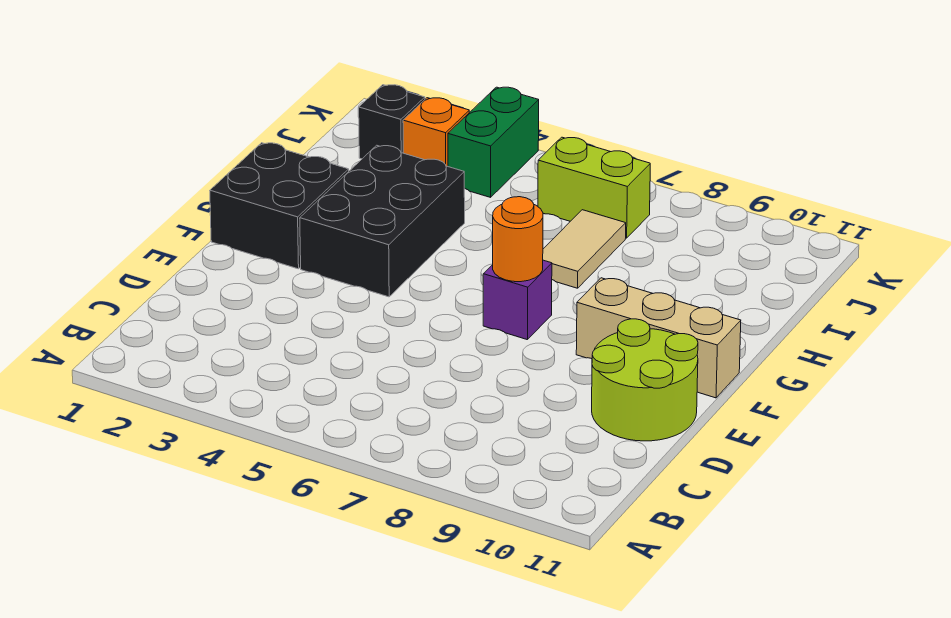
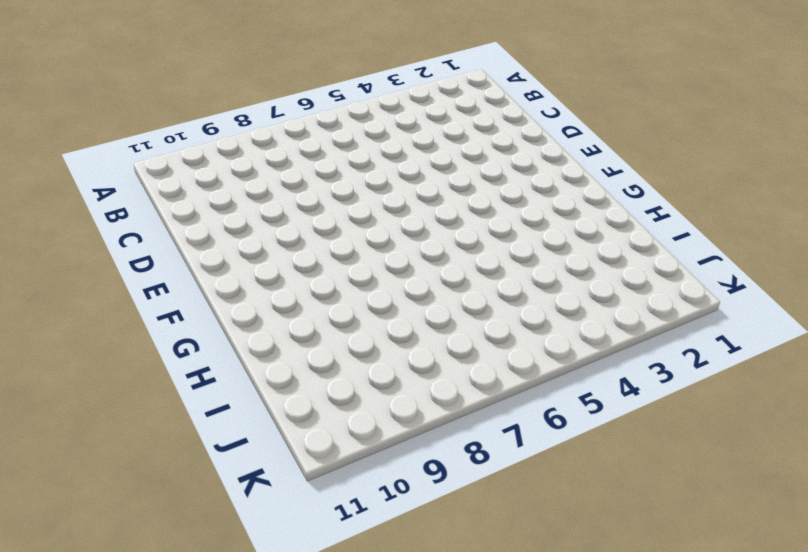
none -> lime 2x2 round brick [592,319,698,441]
none -> black 2x2 brick [210,143,349,269]

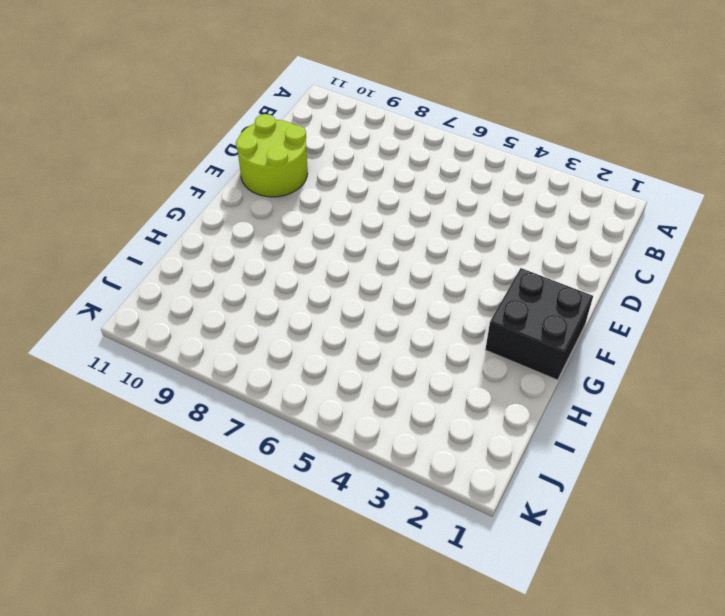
none -> black 2x3 brick [300,145,465,297]
none -> purple 1x1 brick [483,260,552,340]

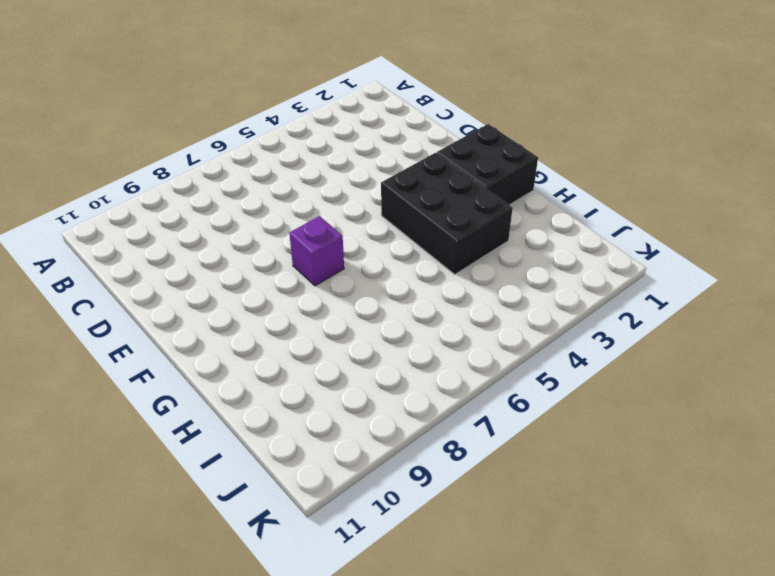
none -> lime 2x2 round brick [592,319,698,441]
none -> tan 1x3 brick [576,278,741,398]

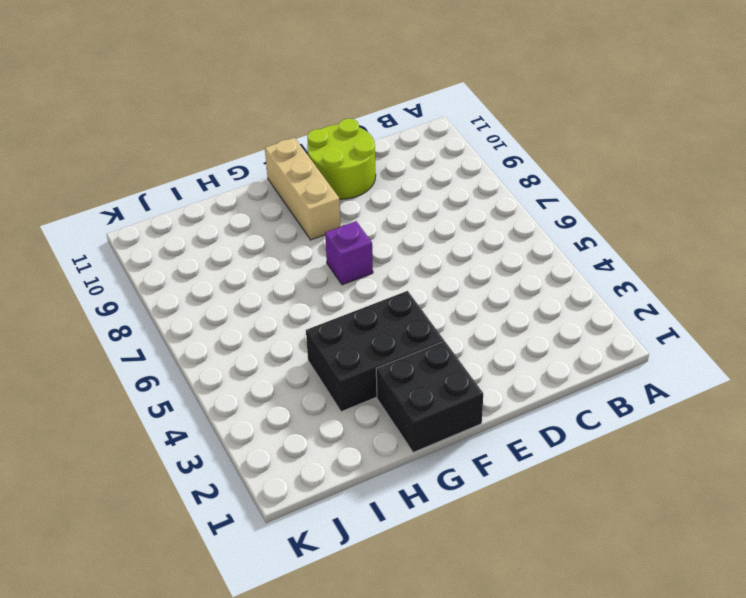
none -> tan 1x2 tile [543,210,626,288]
none -> black 1x1 brick [359,85,425,159]

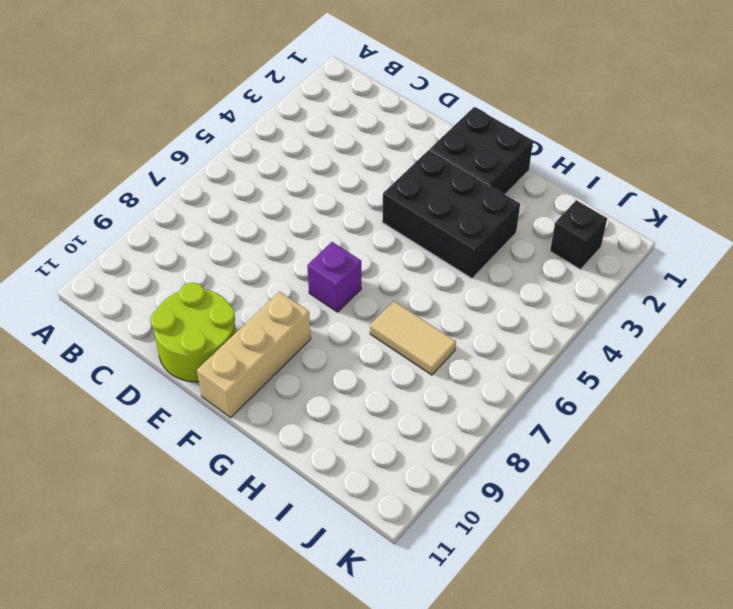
none -> orange 1x1 brick [403,98,469,166]
none -> green 1x2 brick [448,87,539,197]

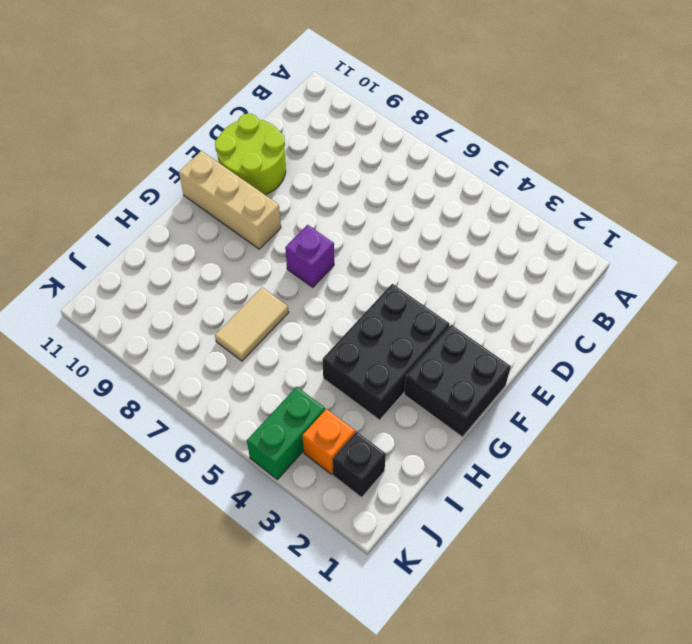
none -> lime 1x2 brick [538,137,650,238]
none -> orange 1x1 round brick [493,197,543,282]

